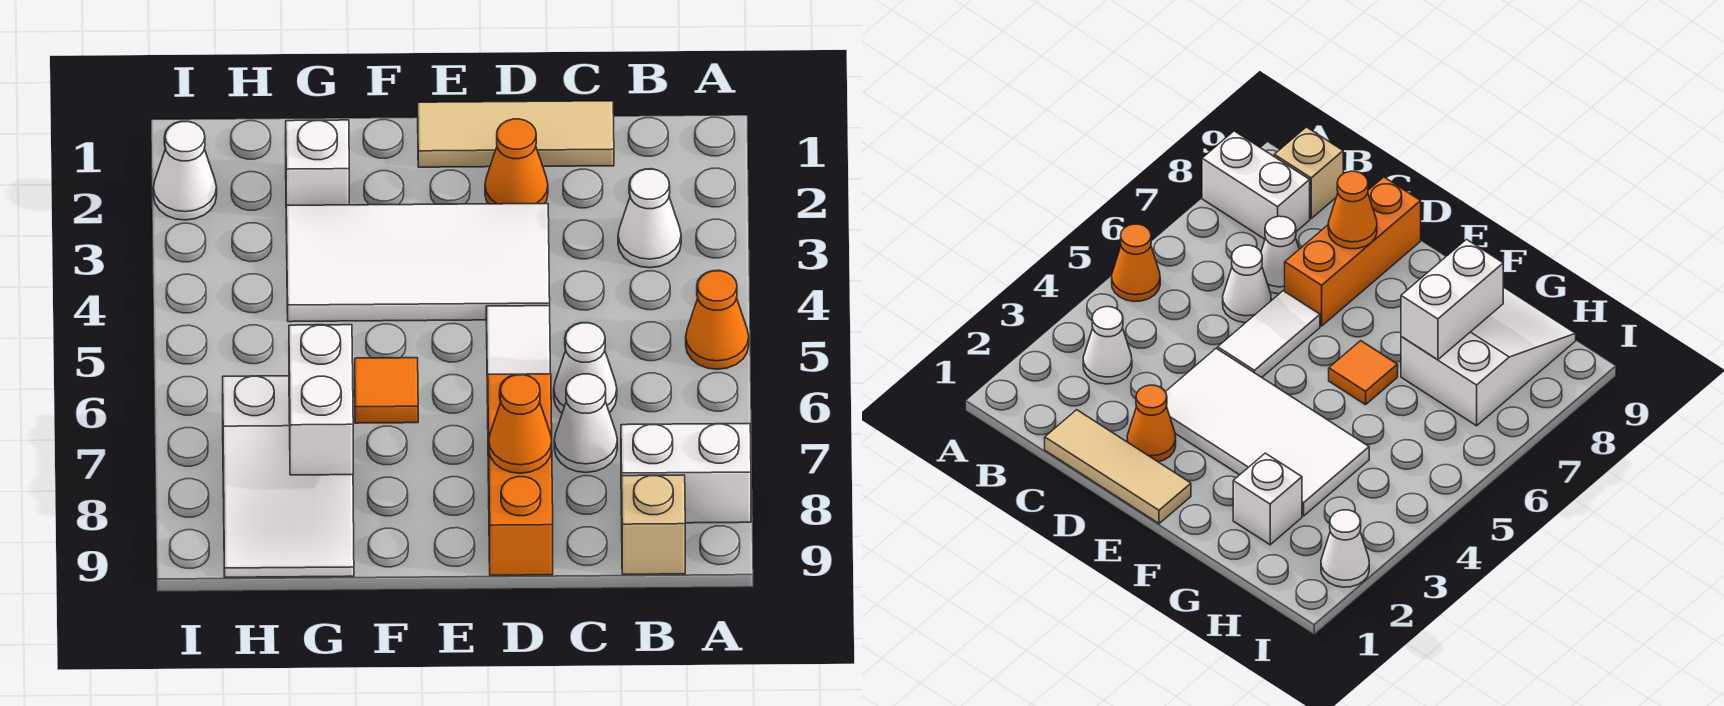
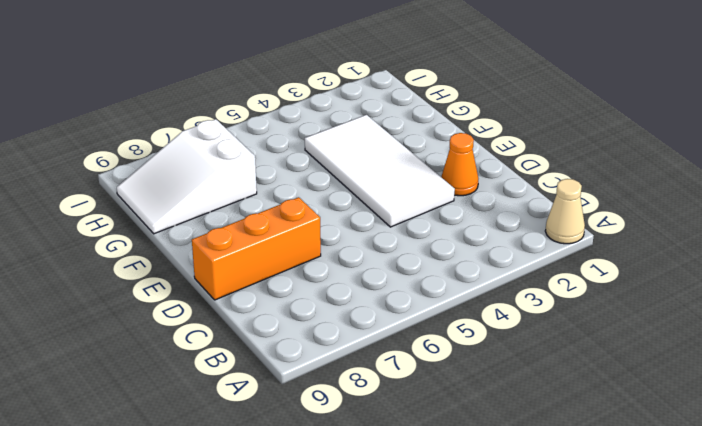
tan 1x1 cone [545,179,585,244] -> none
none -> orange 1x1 cone [686,271,749,369]
none -> white 1x2 brick [621,424,751,523]
none -> white 1x1 cone [618,169,681,268]

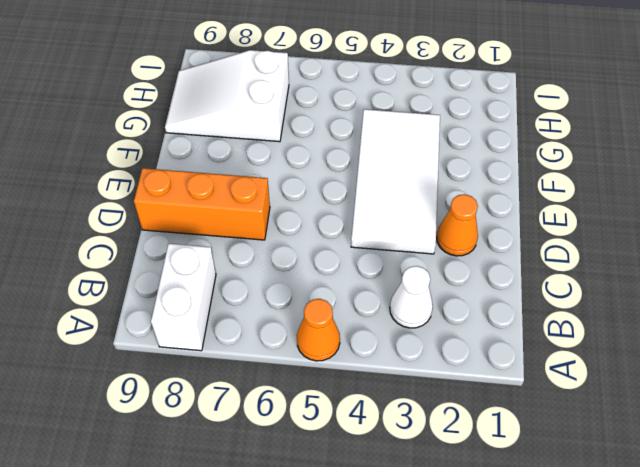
none -> tan 1x1 brick [622,475,685,574]
none -> tan 1x3 tile [418,101,614,167]
none -> white 1x1 cone [554,323,617,413]

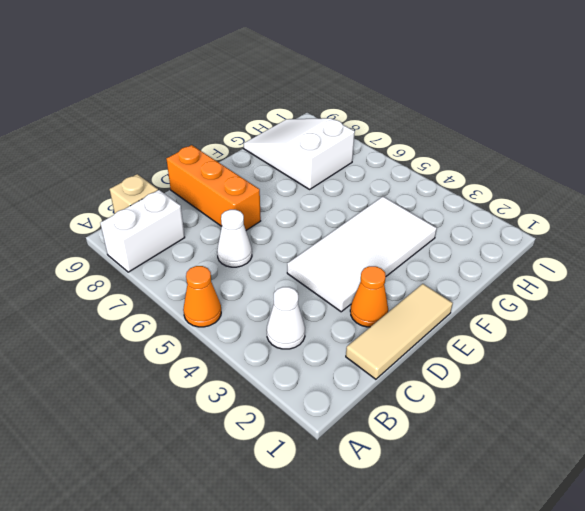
none -> white 1x1 cone [554,374,617,473]
none -> white 1x2 tile [486,306,550,403]
none -> orange 1x1 tile [355,358,418,423]

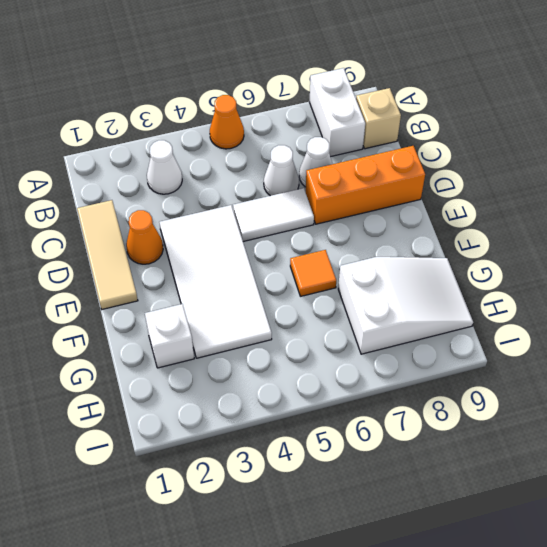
none -> white 1x1 cone [153,122,217,220]
none -> orange 1x1 cone [489,375,552,473]
none -> white 1x2 brick [289,325,353,475]

